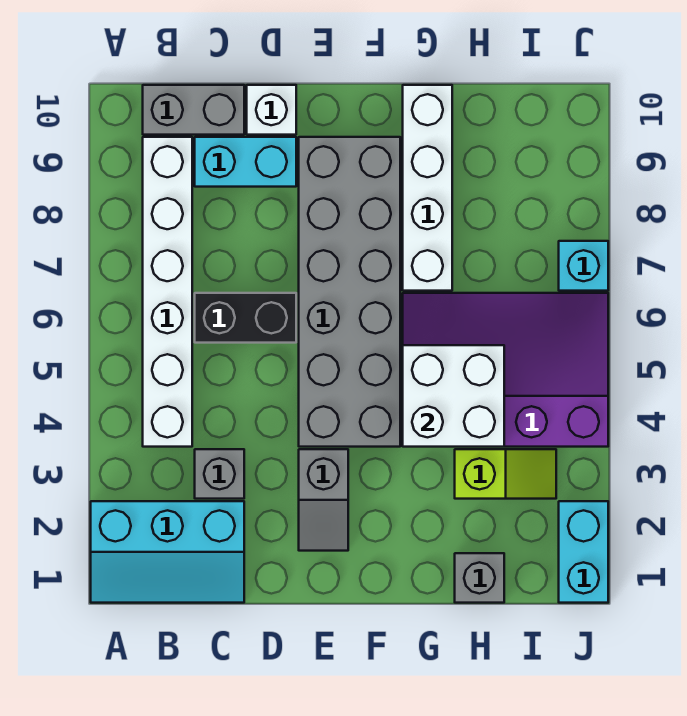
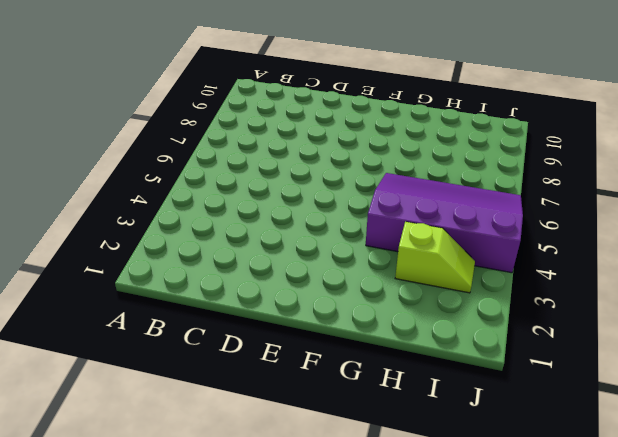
none -> cyan 2x3 slope [91,501,244,603]
none -> white 1x6 brick [143,137,192,447]
none -> grey 1x2 brick [143,85,244,135]

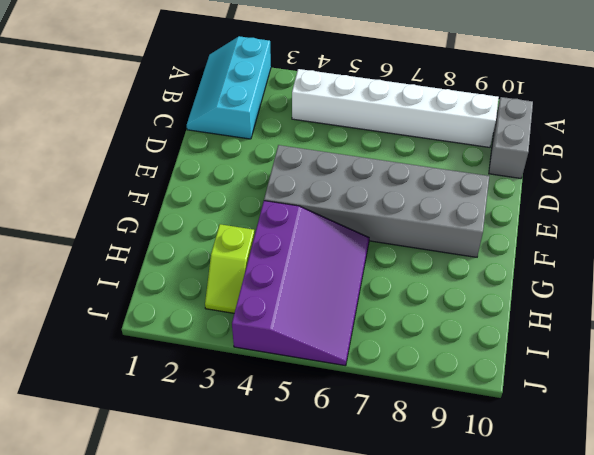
none -> grey 1x1 brick [195,449,244,499]
none -> black 1x2 brick [195,293,296,343]
none -> cyan 1x2 brick [195,137,296,187]

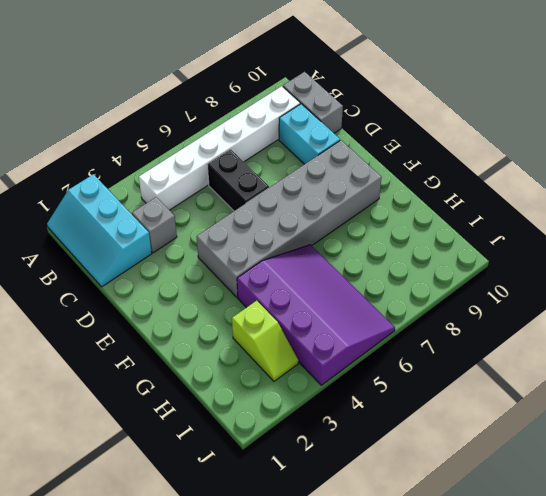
none -> white 1x1 brick [247,85,296,135]
none -> grey 1x2 slope [299,449,348,551]
none -> white 1x4 brick [403,85,452,291]

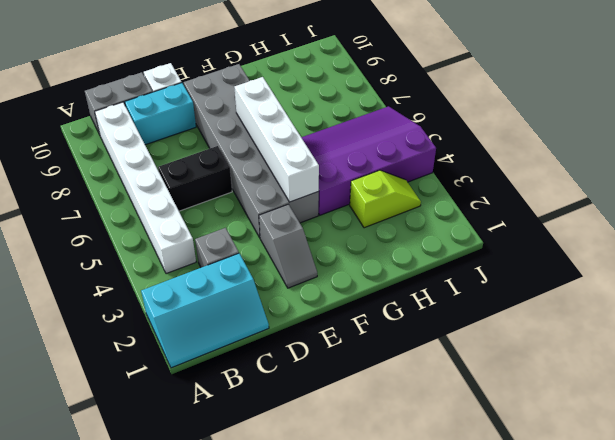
white 1x4 brick [234,77,319,202] -> white 1x4 brick moved to [403,85,452,291]
none -> grey 1x1 brick [455,553,504,603]
none -> cyan 1x2 brick [559,501,608,603]
none -> cyan 1x1 brick [559,241,608,291]

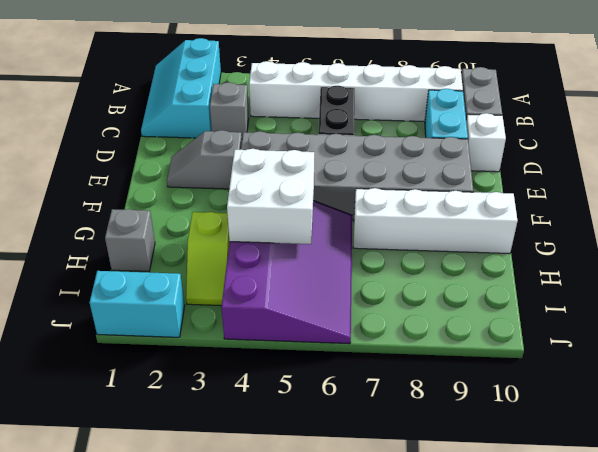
none -> cyan 1x1 brick [559,241,608,291]

